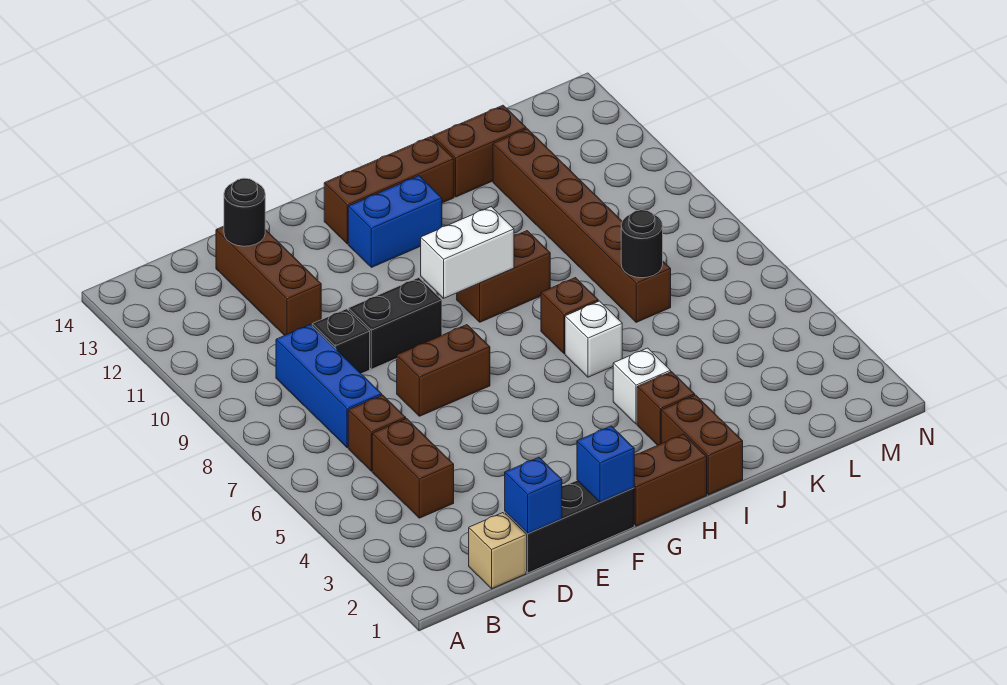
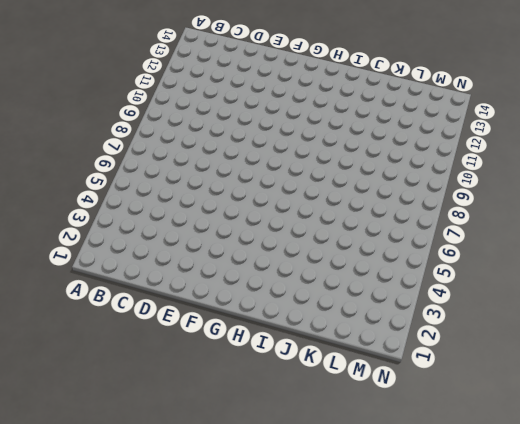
none -> tan 1x1 brick [469,513,526,589]
none -> brown 1x2 brick [372,419,454,518]
none -> brown 1x1 brick [348,395,406,471]

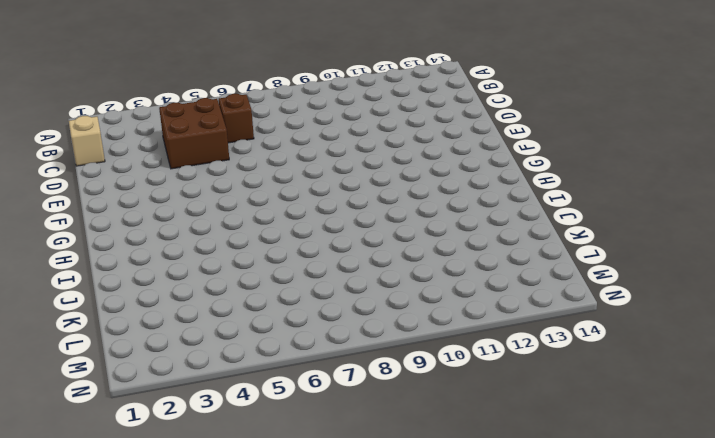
brown 2x2 brick [159,98,229,169] -> brown 1x2 brick [372,419,454,518]
none -> blue 1x3 brick [276,325,382,448]
none -> black 1x3 brick [505,480,634,573]
none -> black 1x1 brick [312,309,370,374]

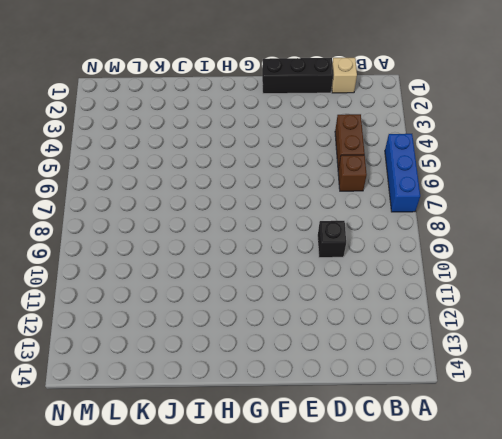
blue 1x3 brick [385,134,420,212] -> blue 1x3 brick moved to [276,325,382,448]
none -> brown 1x3 brick [216,226,321,336]
none -> brown 1x2 brick [397,325,490,416]
none -> black 1x2 brick [348,278,442,369]

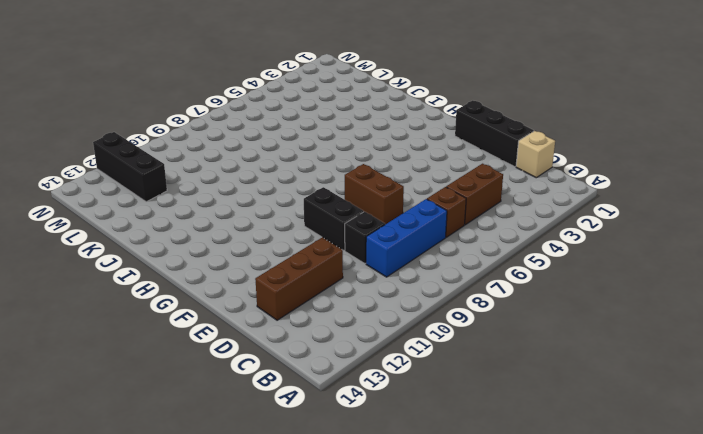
black 1x3 brick [93,132,167,202] -> none
none -> brown 1x2 brick [634,434,707,526]
none -> blue 1x2 brick [348,176,442,267]
none -> brown 1x3 brick [324,137,454,244]

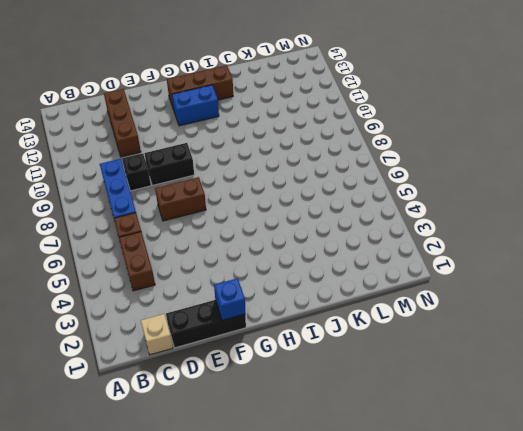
none -> brown 1x2 brick [634,434,707,526]
none -> brown 1x2 brick [457,231,550,322]
none -> brown 1x2 brick [661,395,743,495]

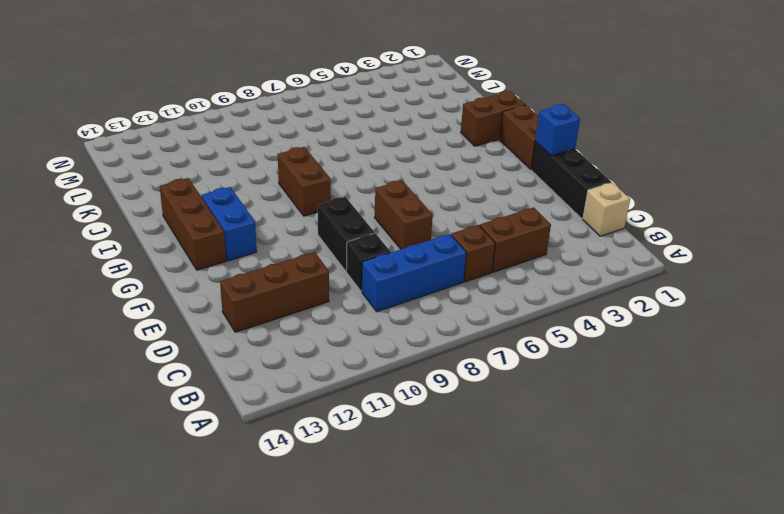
none -> brown 1x1 brick [637,372,695,445]
none -> white 1x1 brick [613,348,671,424]
none -> white 1x1 brick [565,301,622,377]

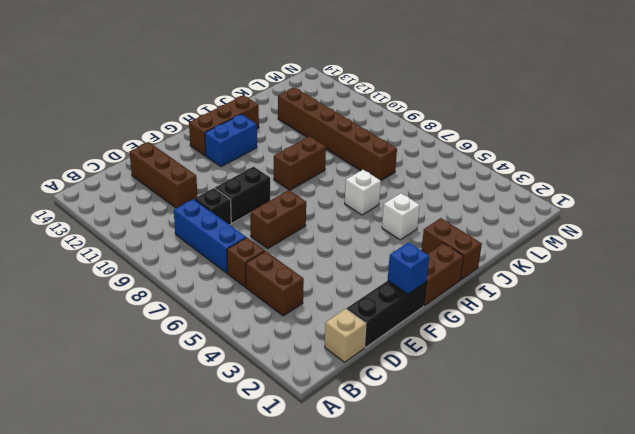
none -> brown 1x1 brick [637,372,695,445]
none -> brown 1x1 brick [541,278,598,354]
none -> brown 1x2 brick [433,105,526,197]

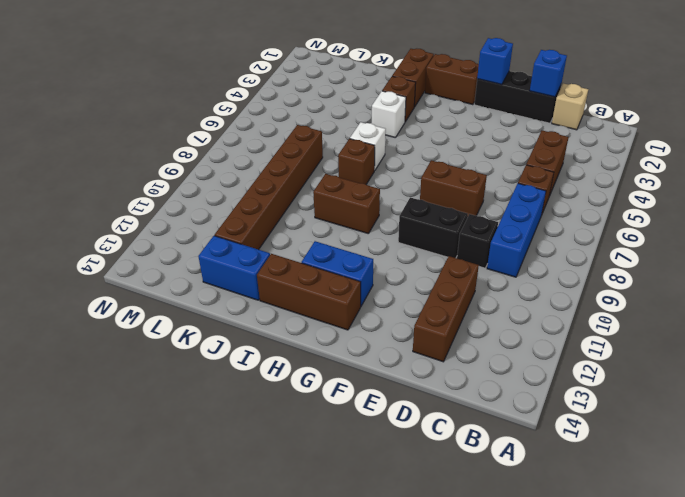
blue 1x2 brick [198,236,270,300] -> brown 1x2 brick [433,105,526,197]
none -> black 1x1 round brick [224,178,265,246]
none -> white 1x2 brick [421,207,514,298]
none -> black 1x1 round brick [621,210,663,278]

